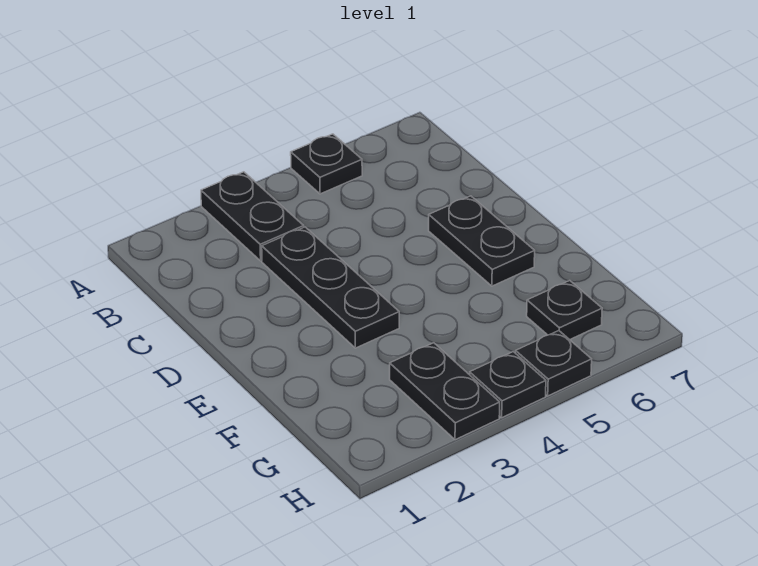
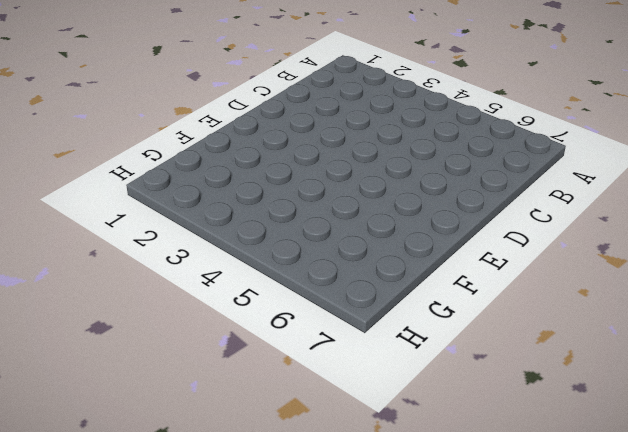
none -> black 1x2 plate [201,172,304,261]
none -> black 1x1 plate [291,134,362,194]

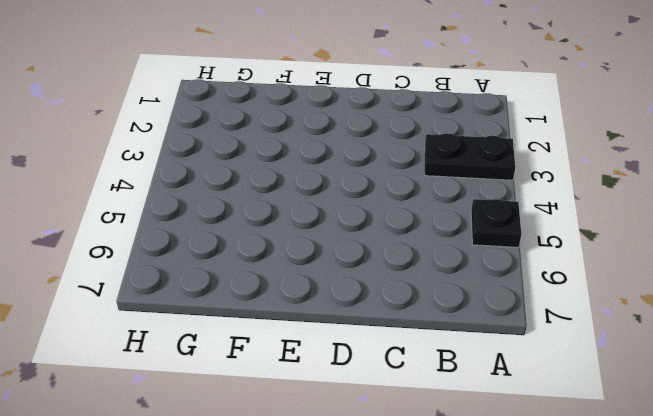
none -> black 1x3 plate [262,227,399,348]
none -> black 1x2 plate [429,196,535,286]

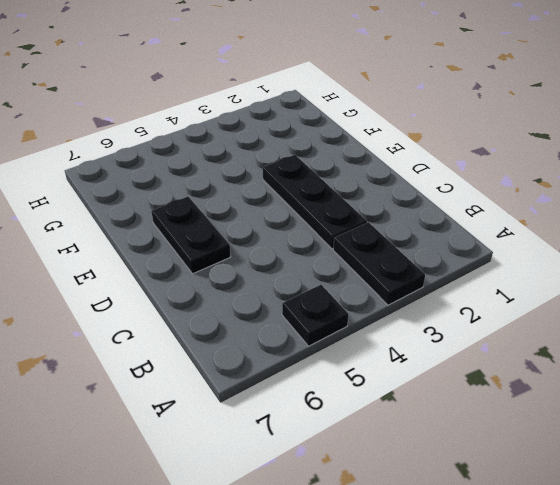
none -> black 1x2 plate [390,343,500,440]
none -> black 1x1 plate [527,281,602,340]

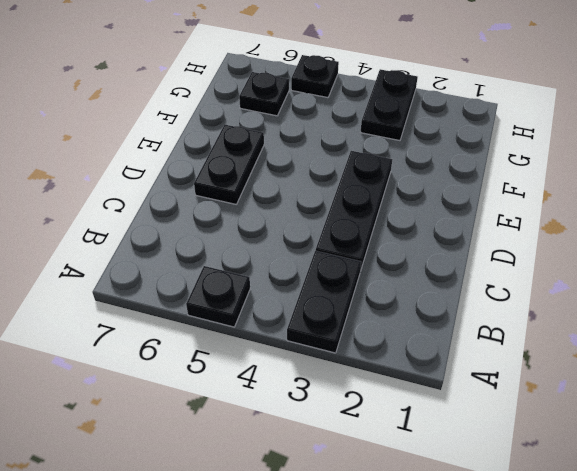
none -> black 1x1 plate [470,352,546,418]

